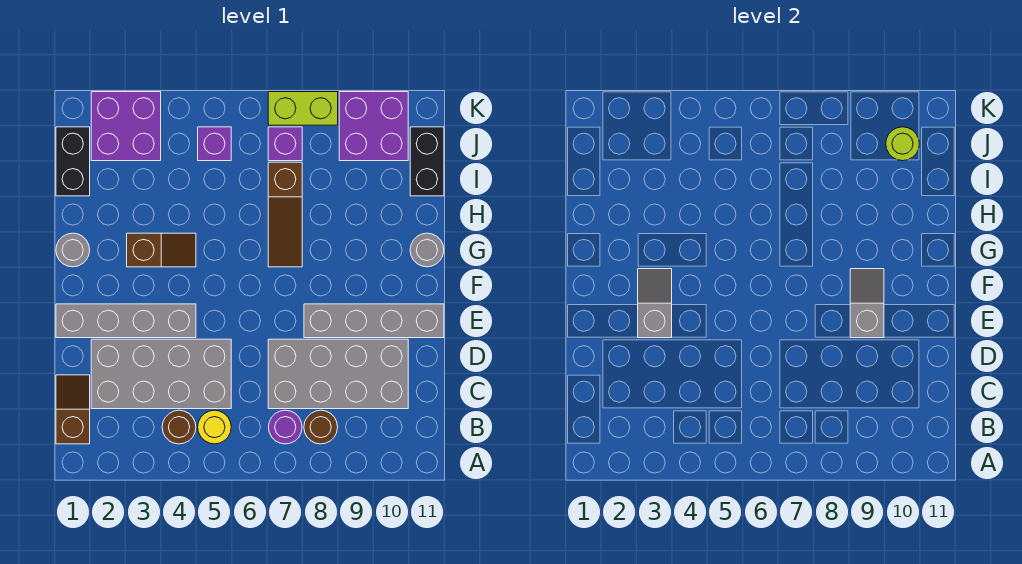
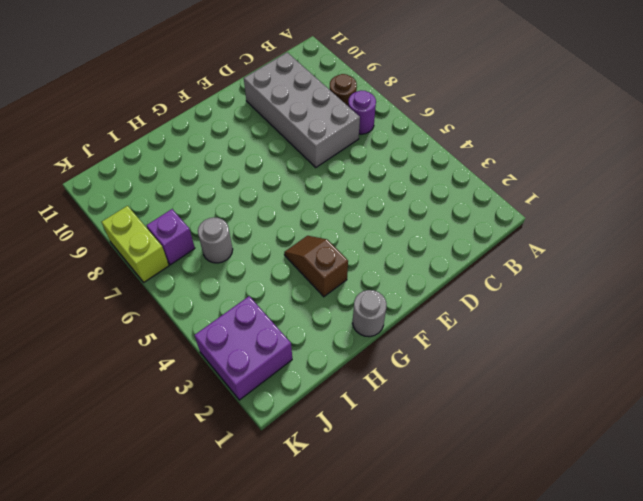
grey 1x1 round brick [198,217,233,263] -> grey 1x1 round brick moved to [410,233,444,267]
none -> brown 1x2 slope [56,375,90,444]
none -> brown 1x1 round brick [162,410,196,444]
none -> yellow 1x1 round brick [198,410,231,444]

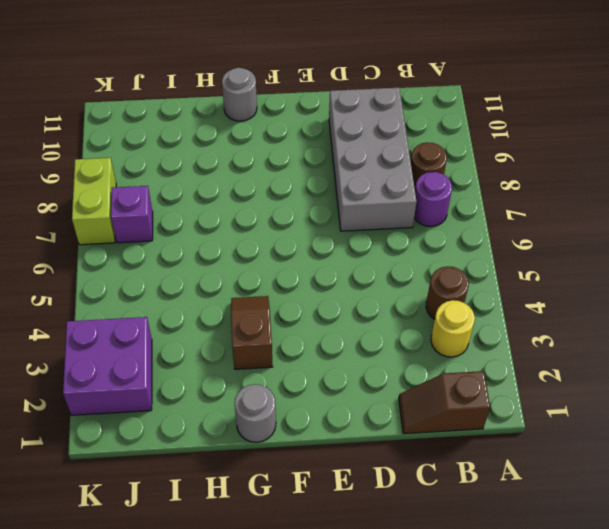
yellow 1x1 round brick [431,300,475,357] -> yellow 1x1 round brick moved to [198,410,231,444]
none -> grey 2x4 brick [91,339,231,409]
none -> grey 1x4 brick [56,304,196,338]
none -> grey 1x4 brick [304,304,444,338]

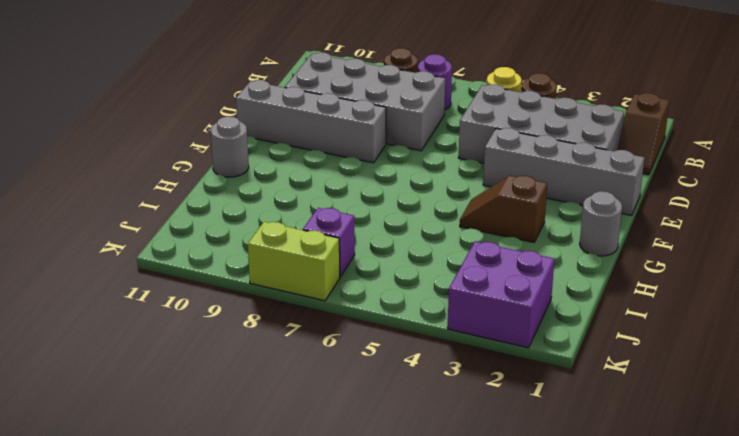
none -> brown 1x3 slope [268,162,302,267]
none -> black 1x2 brick [56,127,90,196]
none -> black 1x2 brick [410,127,444,196]

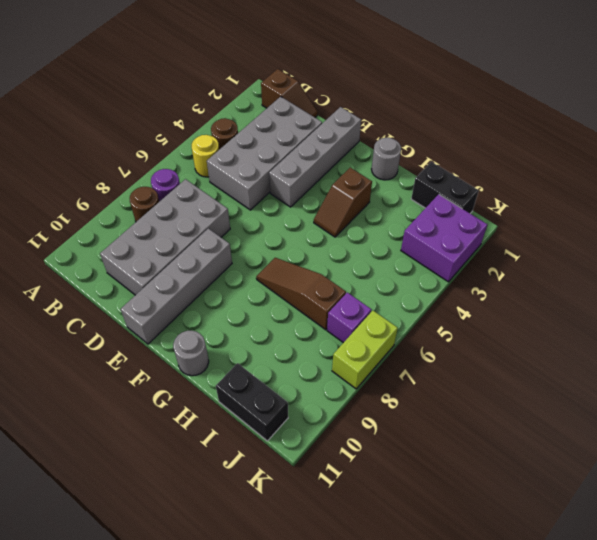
none -> purple 1x1 brick [198,127,231,161]
none -> purple 2x2 brick [339,92,408,161]
none -> grey 1x2 slope [638,269,672,338]

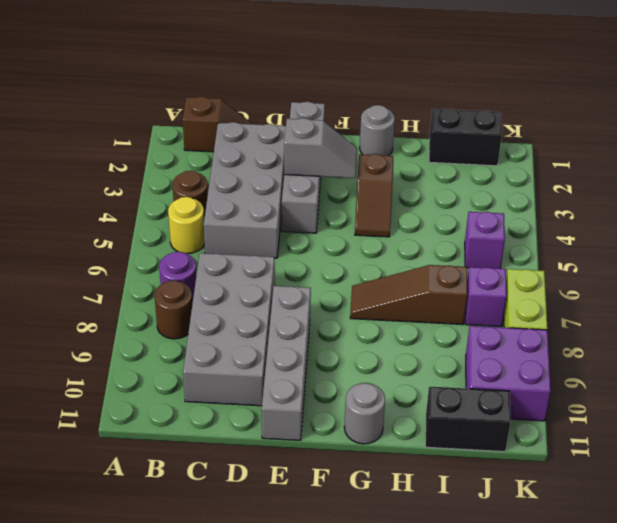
none -> purple 2x2 brick [91,92,161,161]
none -> grey 1x2 slope [850,269,884,338]
none -> lime 1x1 round brick [886,127,919,161]

